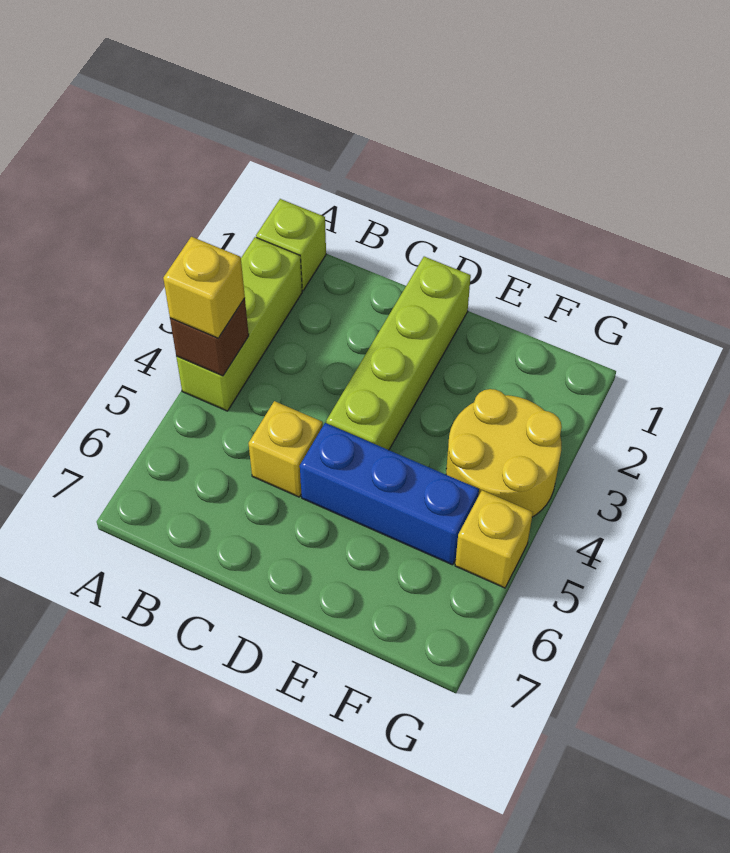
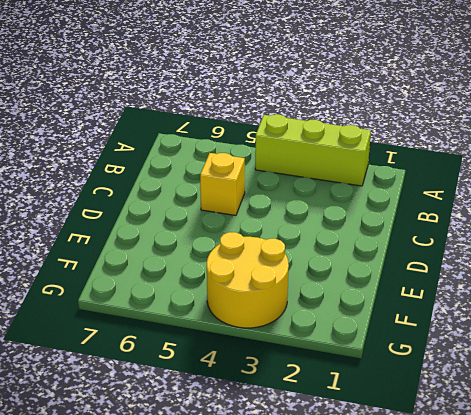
none -> lime 1x1 brick [256,199,326,290]
none -> lime 1x4 brick [326,257,471,450]

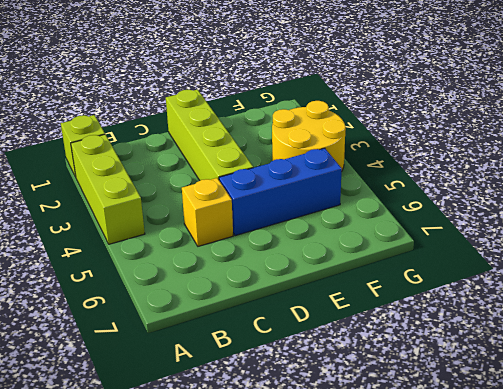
none -> yellow 1x1 brick [455,490,533,588]
none -> brown 1x1 brick [170,298,249,376]

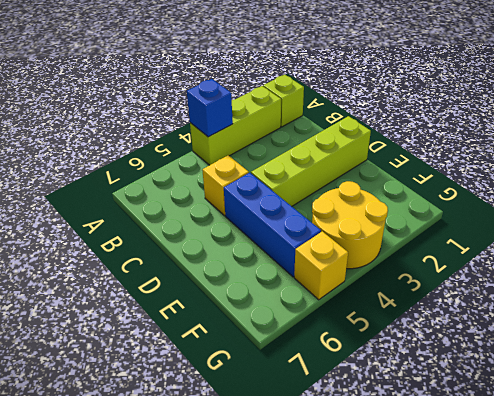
blue 1x1 brick [187,79,233,137] -> brown 1x1 brick [170,298,249,376]
none -> yellow 1x1 brick [163,237,245,338]

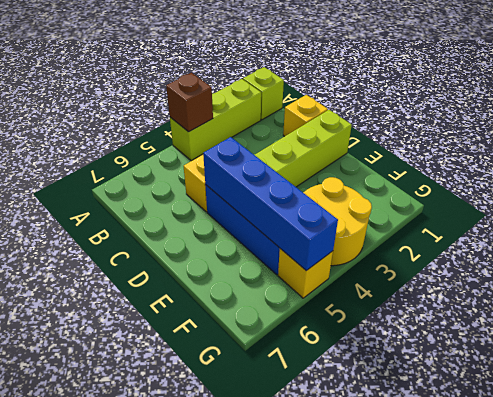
yellow 1x1 brick [283,95,328,137] -> yellow 1x1 brick moved to [163,237,245,338]
blue 1x4 brick [203,137,338,271] -> none

